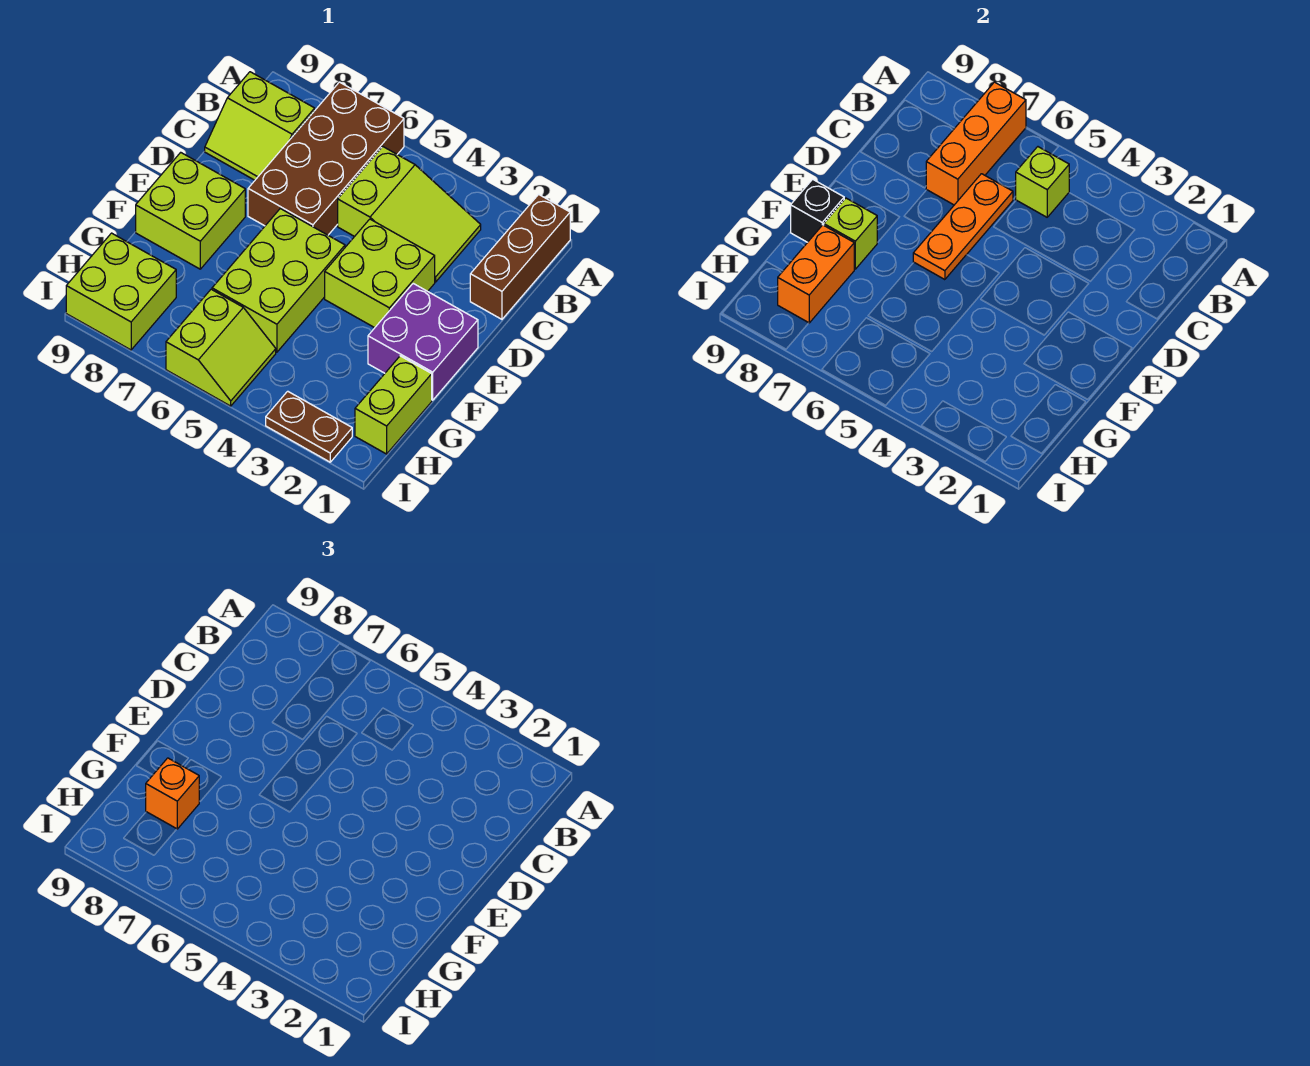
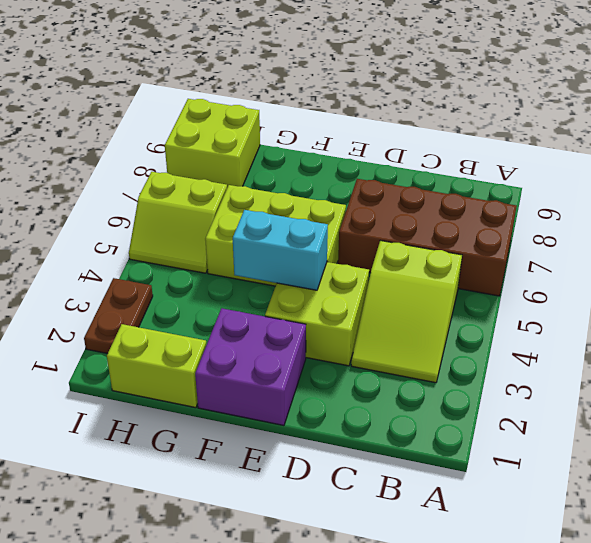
cyan 1x2 brick [233,210,328,290] -> none
none -> brown 1x3 brick [470,194,570,319]
none -> lime 2x2 slope [205,72,315,180]
none -> lime 2x2 brick [136,152,245,269]

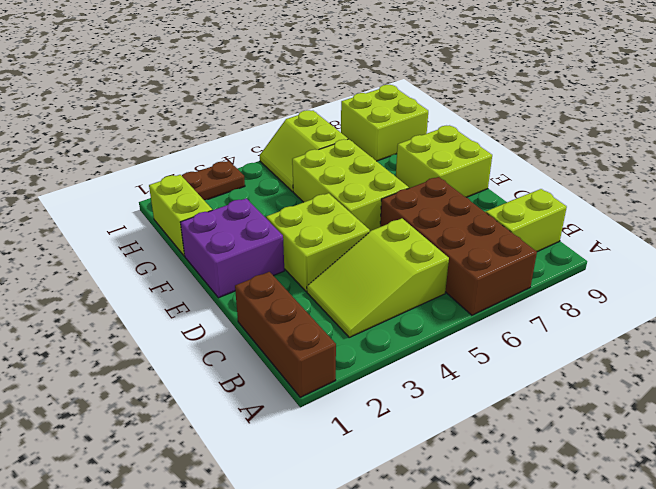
none -> orange 1x3 brick [926,82,1026,205]
none -> lime 1x1 brick [1015,147,1069,217]
none -> orange 1x3 plate [913,174,1013,280]

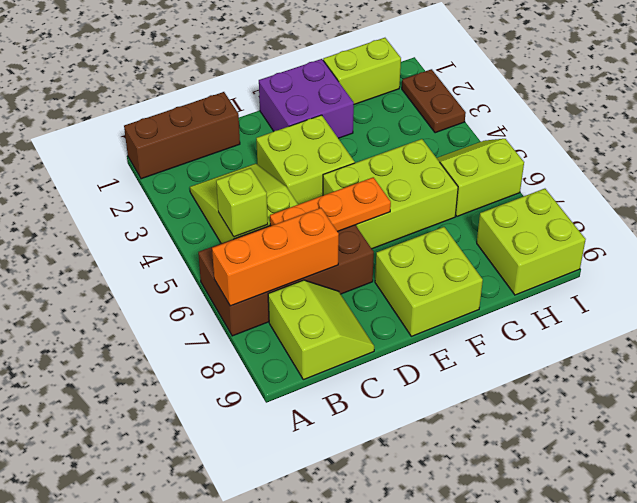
none -> lime 1x1 brick [824,198,877,269]
none -> black 1x1 brick [791,179,844,242]
none -> orange 1x2 brick [778,225,854,323]

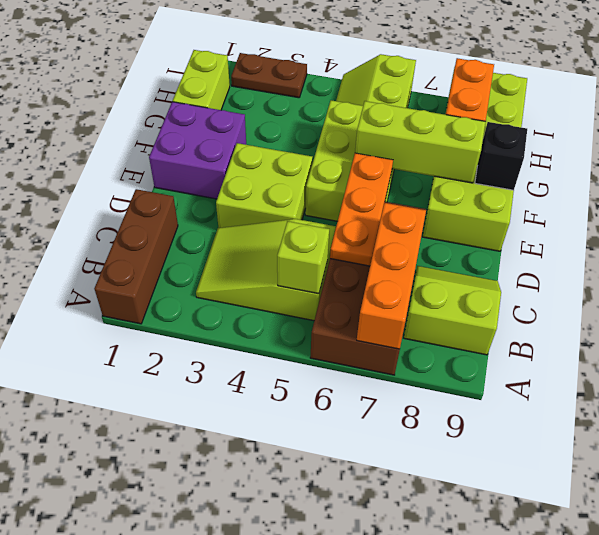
lime 1x3 brick [355,101,486,183] -> lime 1x1 brick [824,198,877,269]
none -> orange 1x1 brick [146,758,199,829]

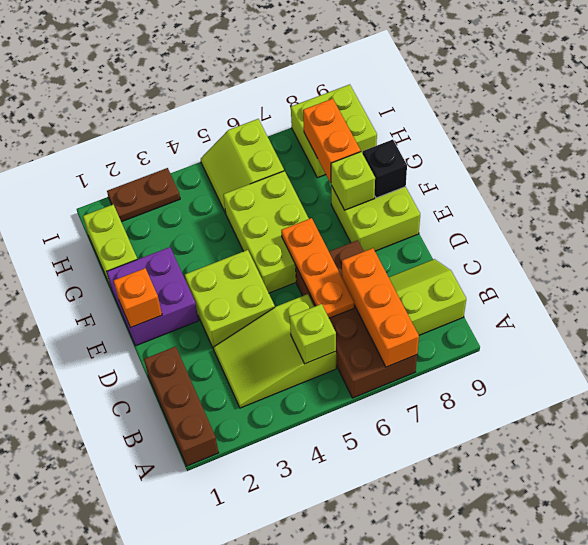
orange 1x1 brick [114,268,162,328] -> orange 1x1 brick moved to [146,758,199,829]

